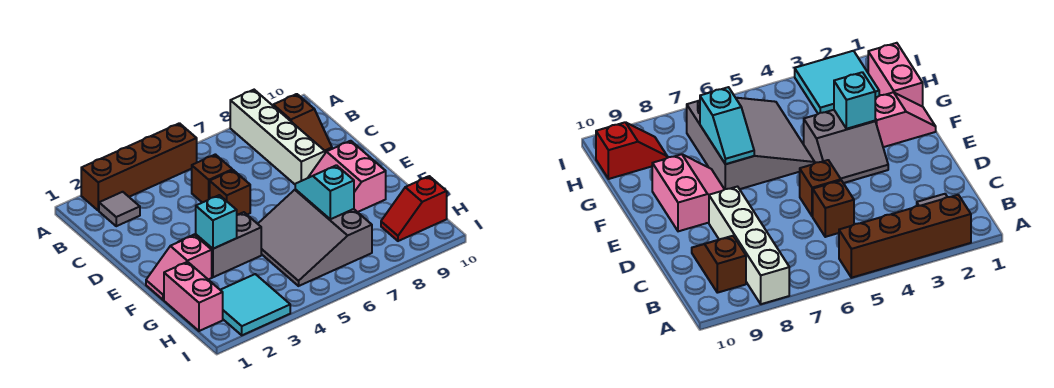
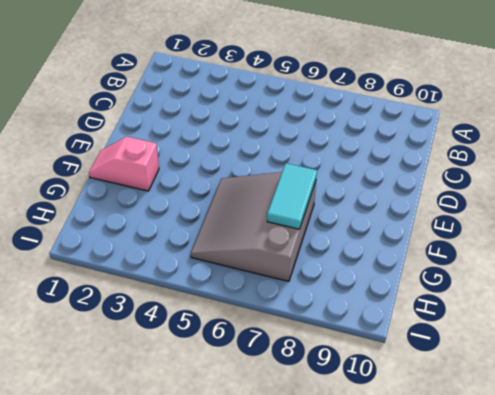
cyan 1x2 tile [267,163,317,229] -> cyan 1x2 slope [295,165,354,219]
none -> brown 1x4 brick [81,123,197,211]
none -> white 1x4 brick [230,90,325,184]
none -> grey 1x1 tile [99,192,140,226]

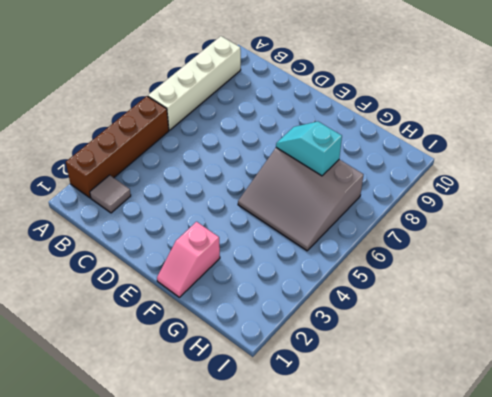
white 1x4 brick [148,36,241,130] -> white 1x4 brick turned to [230,90,325,184]
none -> brown 1x2 slope [273,94,332,153]
none -> brown 1x1 brick [192,154,232,203]
none -> brown 1x1 brick [210,170,250,215]

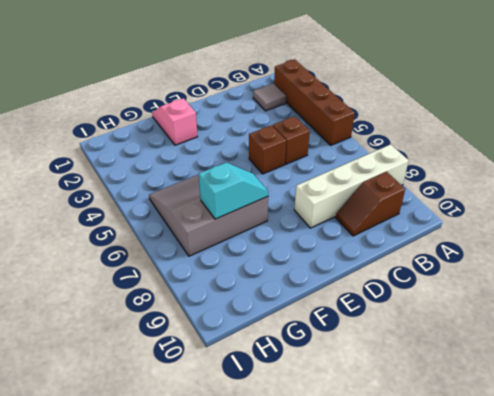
none -> grey 2x2 slope [179,212,261,277]
none -> pink 2x2 slope [308,141,386,212]
none -> pink 1x2 brick [164,262,223,331]

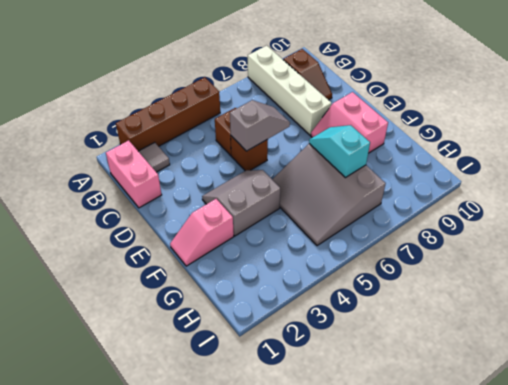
pink 1x2 brick [106,140,162,208] -> pink 1x2 brick moved to [164,262,223,331]
grey 1x2 slope [230,100,290,151] -> none
none -> cyan 2x2 tile [221,274,290,335]
none -> red 1x2 slope [381,176,447,241]
none -> cyan 1x1 brick [196,195,237,249]

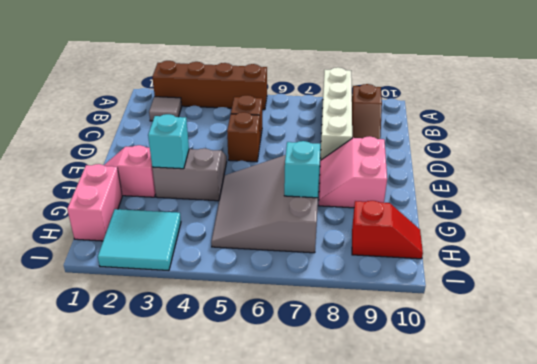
red 1x2 slope [352,201,423,259] -> red 1x2 slope turned to [381,176,447,241]

